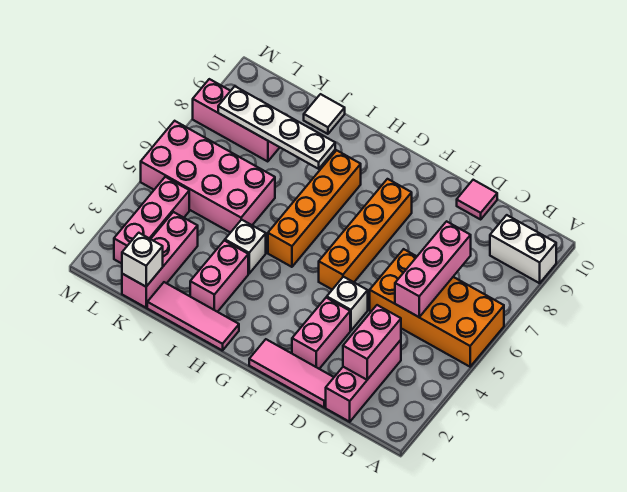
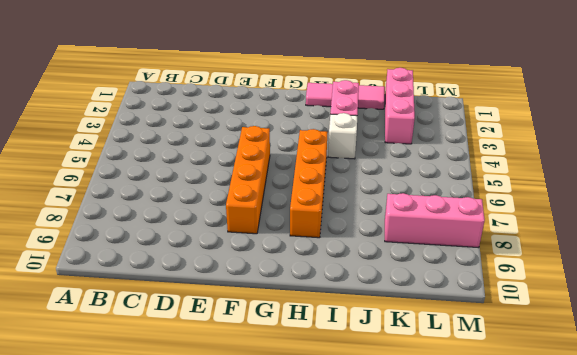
none -> orange 2x4 brick [370,249,504,367]
none -> white 1x2 brick [490,215,556,283]
none -> pink 1x3 brick [326,340,401,422]

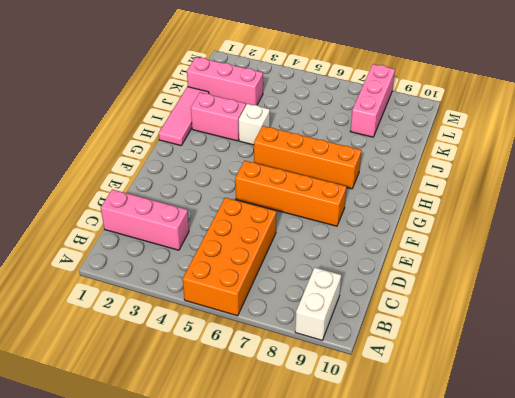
none -> pink 1x3 tile [249,339,334,407]
none -> pink 1x1 tile [457,180,497,219]
none -> pink 1x2 brick [292,298,350,369]

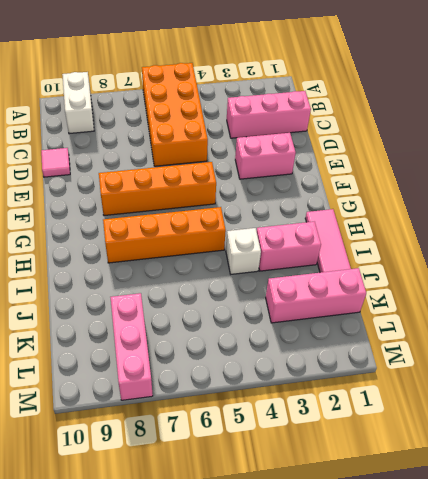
none -> pink 1x3 tile [249,339,334,407]
none -> white 1x1 brick [327,277,368,331]
none -> pink 2x4 brick [141,121,275,233]

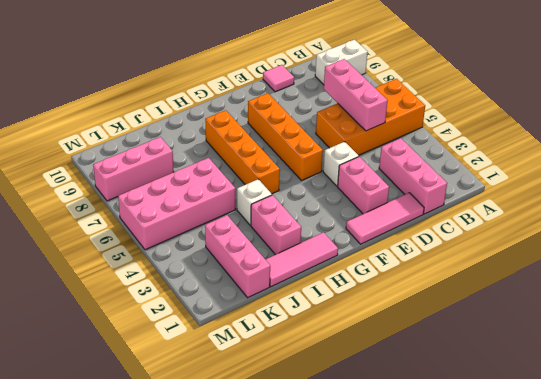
none -> white 1x1 tile [304,94,345,134]
none -> pink 1x3 brick [114,177,189,264]
none -> pink 1x2 brick [343,305,401,380]

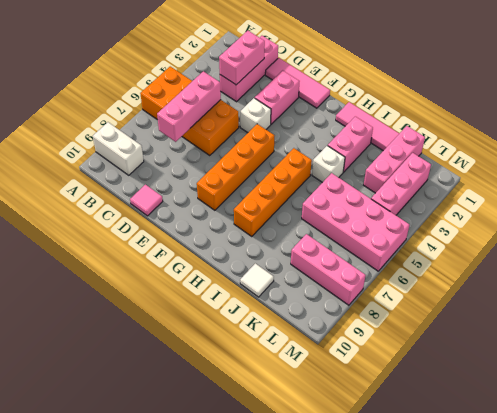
none -> white 1x4 plate [218,86,335,169]
none -> white 1x1 brick [122,233,163,287]

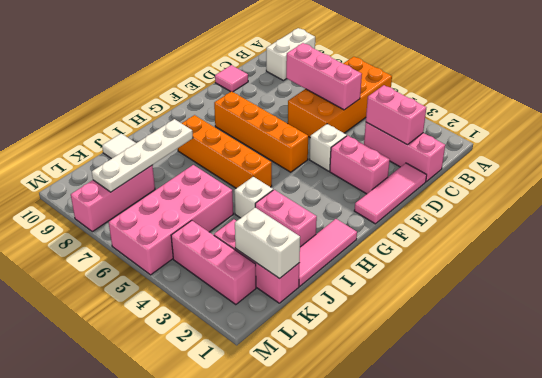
white 1x2 brick [235,208,300,279] -> white 1x1 brick [122,233,163,287]

